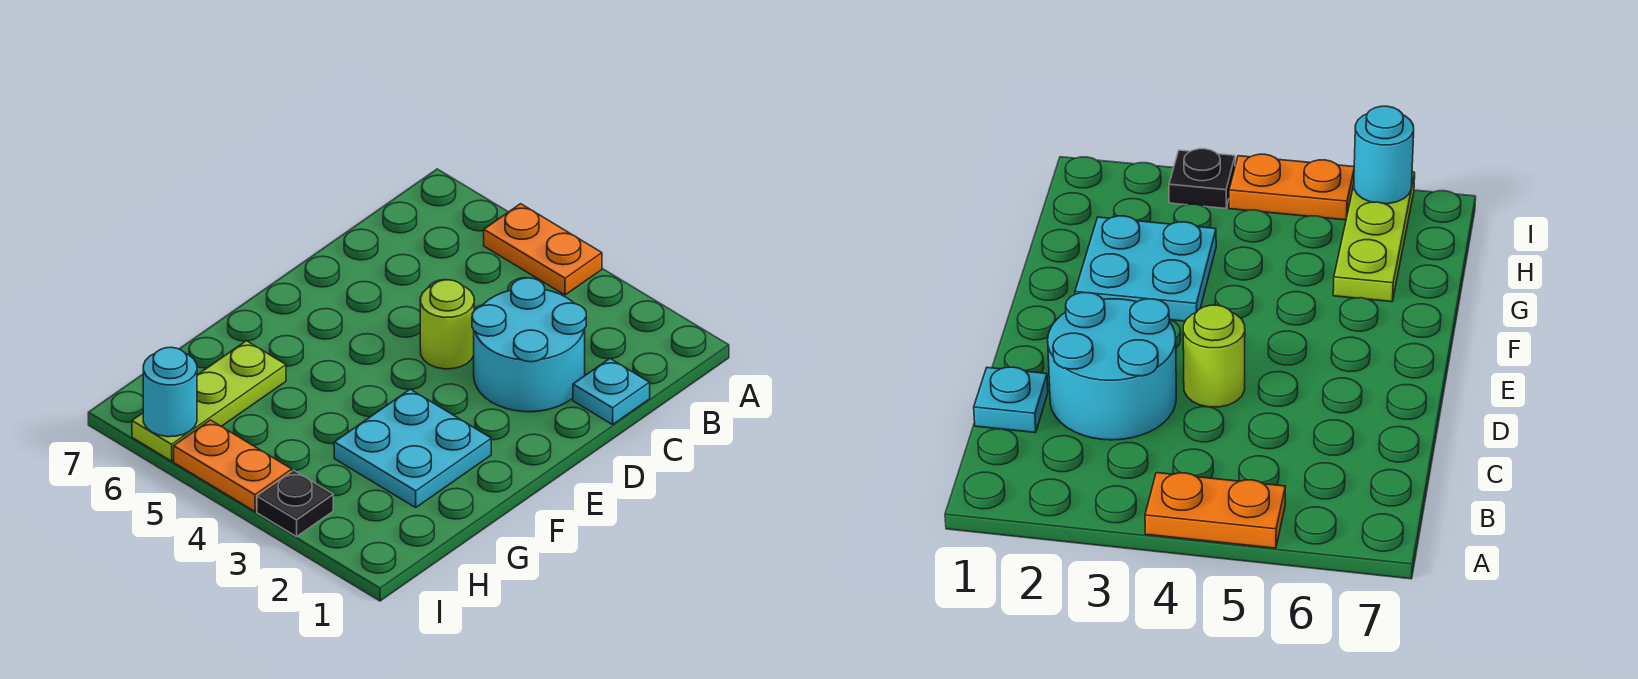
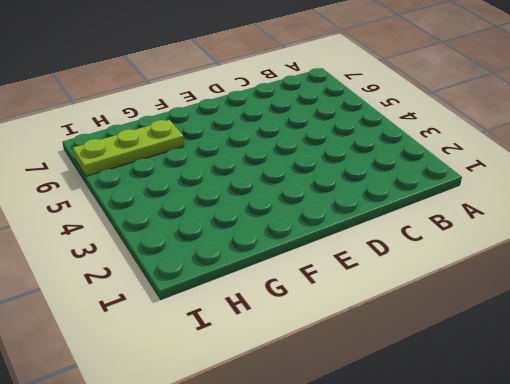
none -> orange 1x2 plate [484,204,602,295]
none -> cyan 1x1 plate [573,359,650,425]

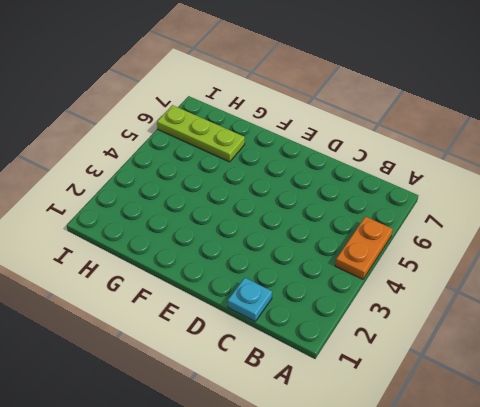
none -> cyan 2x2 round brick [472,278,586,412]
none -> lime 1x1 round brick [420,280,474,369]

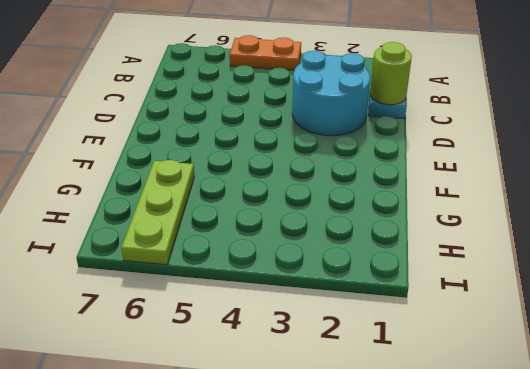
lime 1x1 round brick [370,42,412,105] -> lime 1x1 round brick moved to [420,280,474,369]
none -> cyan 2x2 plate [334,389,491,507]
none -> black 1x1 plate [257,470,333,537]

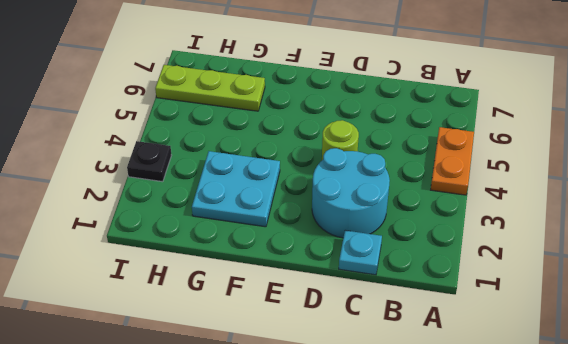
none -> orange 1x2 plate [174,420,292,511]
none -> cyan 1x1 round brick [143,347,197,437]

